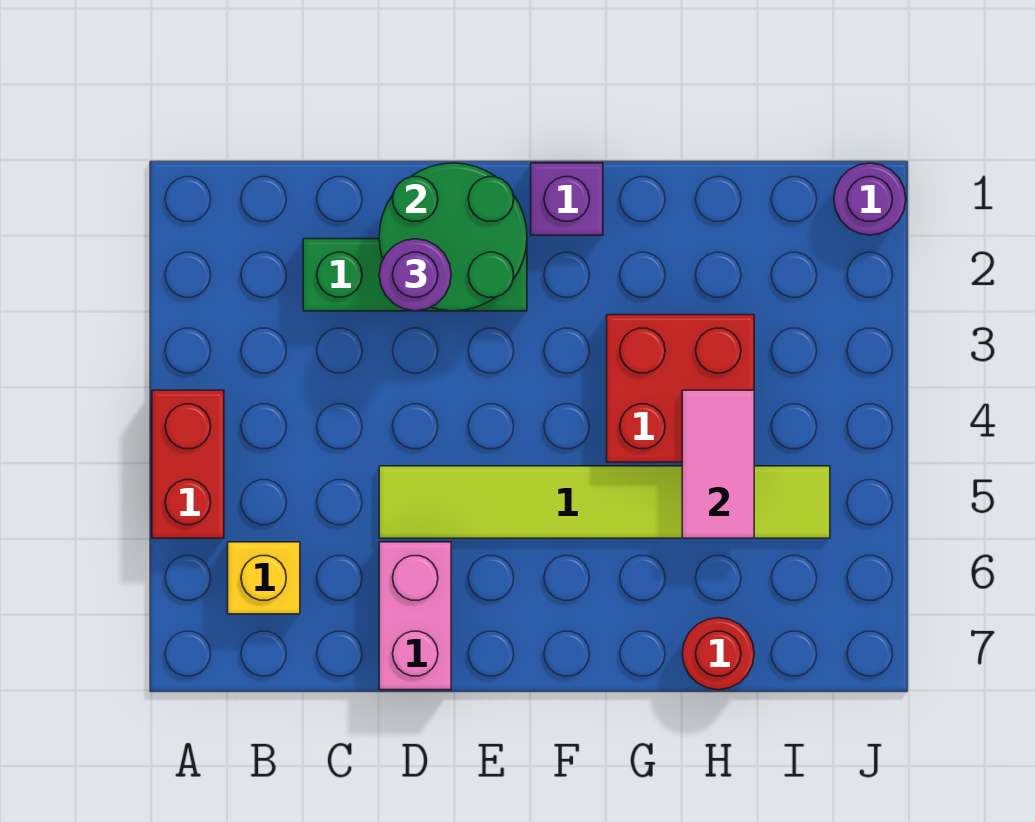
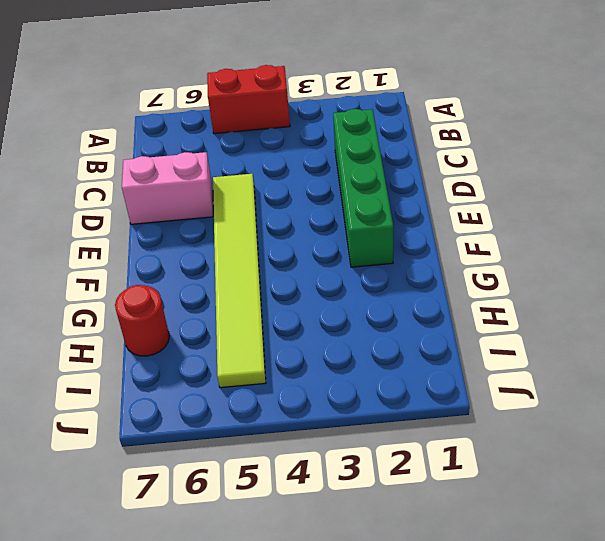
green 1x4 brick [333,109,393,267] -> green 1x3 brick [303,239,527,311]
none -> yellow 1x1 brick [228,542,300,614]
none -> purple 1x1 brick [531,163,603,235]
none -> red 2x2 brick [607,315,754,462]

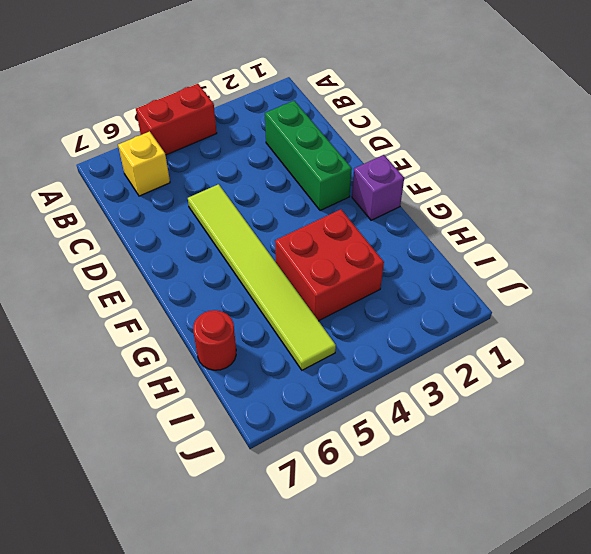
none -> pink 1x2 brick [379,542,451,690]
none -> purple 1x1 round brick [834,163,906,235]
none -> green 2x2 round brick [379,163,527,311]

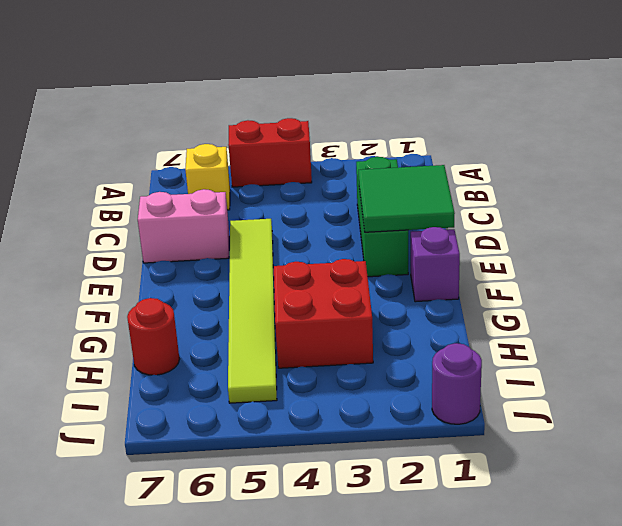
green 2x2 tile [359,165,455,232] -> green 2x2 round brick [379,163,527,311]
none -> pink 1x2 tile [682,390,754,538]
none -> purple 1x1 round brick [379,239,451,311]

